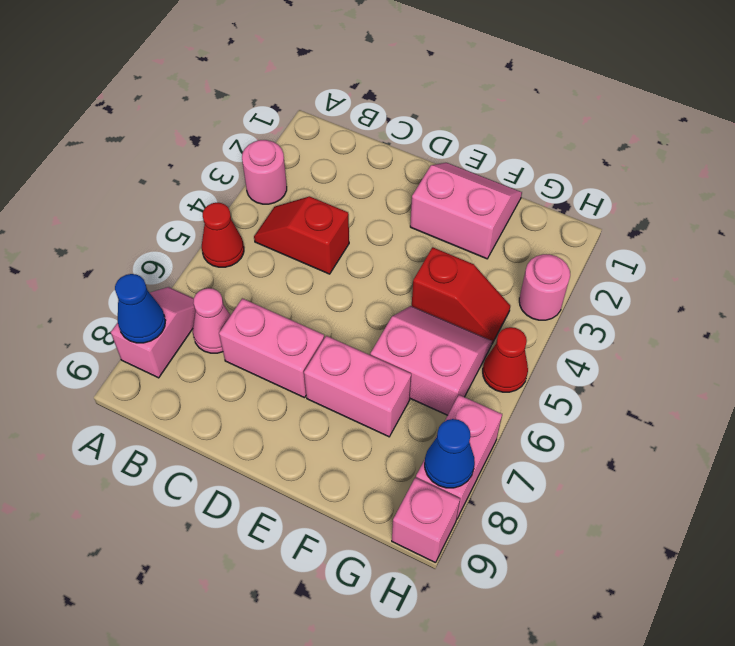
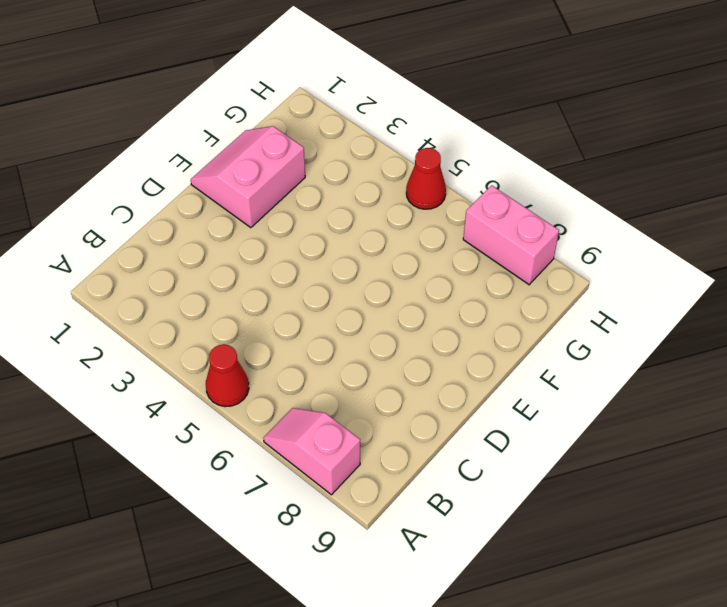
none -> pink 1x1 round brick [242,140,287,204]
none -> red 1x2 slope [254,196,349,274]
none -> pink 1x1 cone [193,288,231,353]

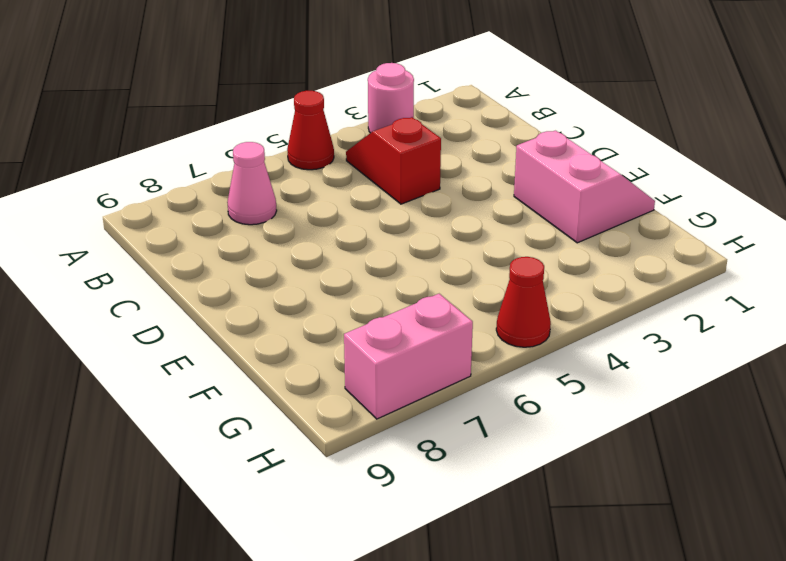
none -> pink 1x2 slope [111,287,196,378]
none -> pink 1x2 brick [219,298,324,398]
none -> pink 1x2 brick [304,336,411,437]

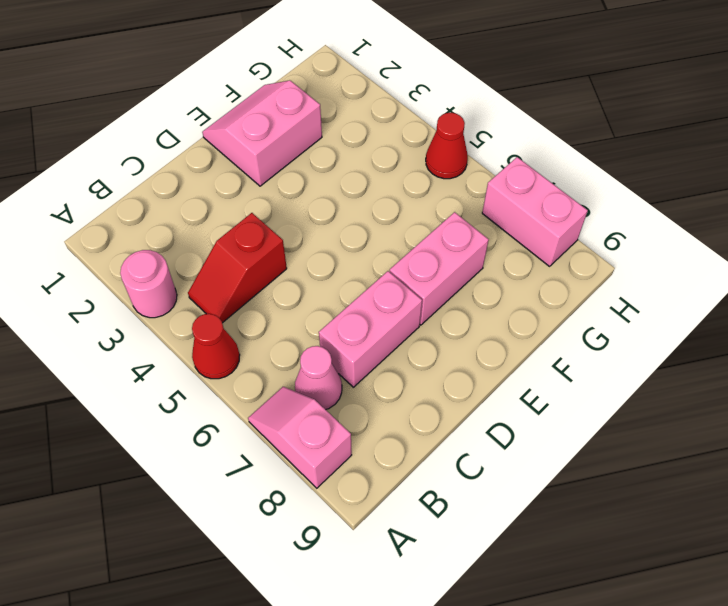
none -> red 1x2 slope [412,247,510,343]
none -> pink 2x2 slope [370,306,492,415]
none -> pink 1x1 round brick [519,254,570,320]

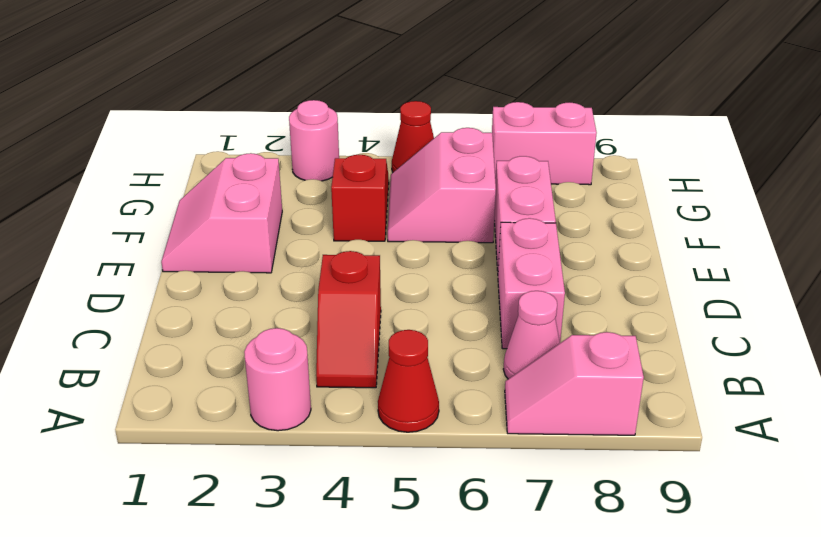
none -> pink 1x1 brick [392,478,460,563]
none -> blue 1x1 cone [115,274,166,343]
none -> blue 1x1 cone [425,419,475,488]

